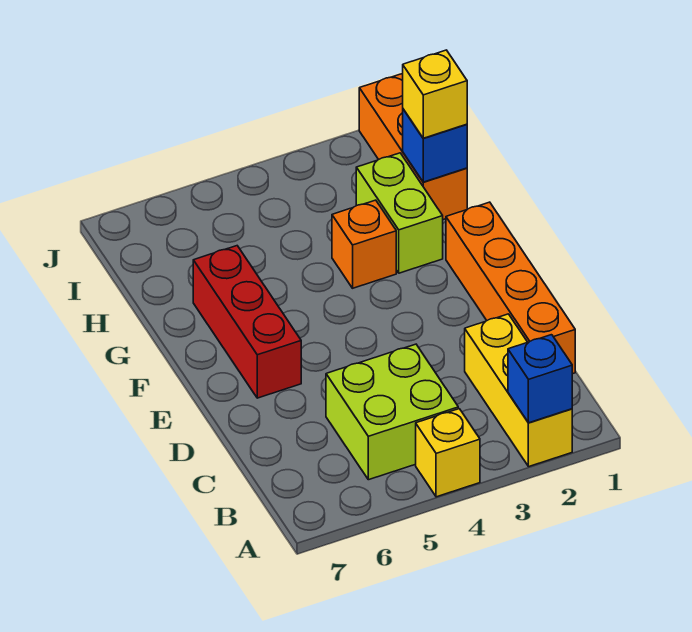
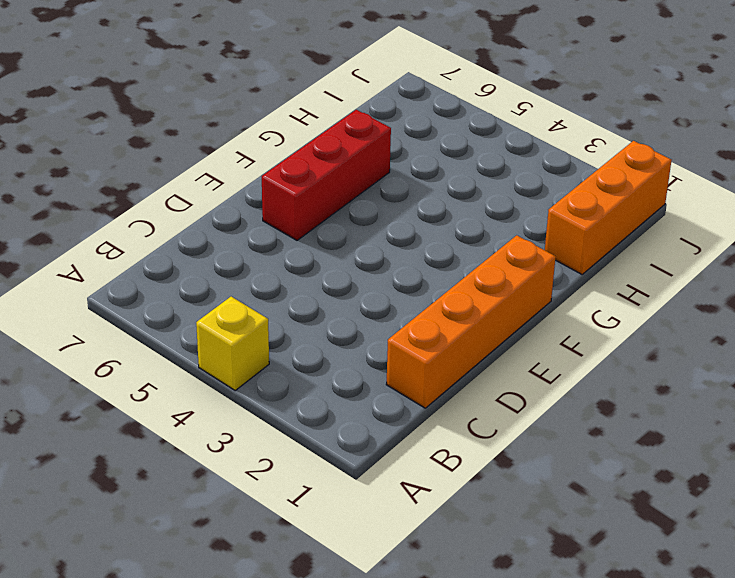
none -> yellow 1x3 brick [465,314,572,467]
none -> lime 2x2 brick [326,344,458,480]

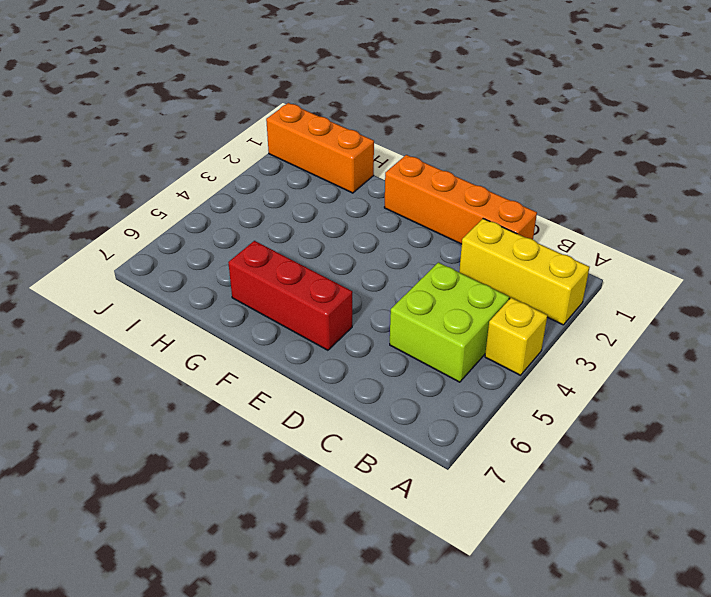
none -> lime 1x2 brick [356,153,443,273]
none -> orange 1x1 brick [332,200,396,288]

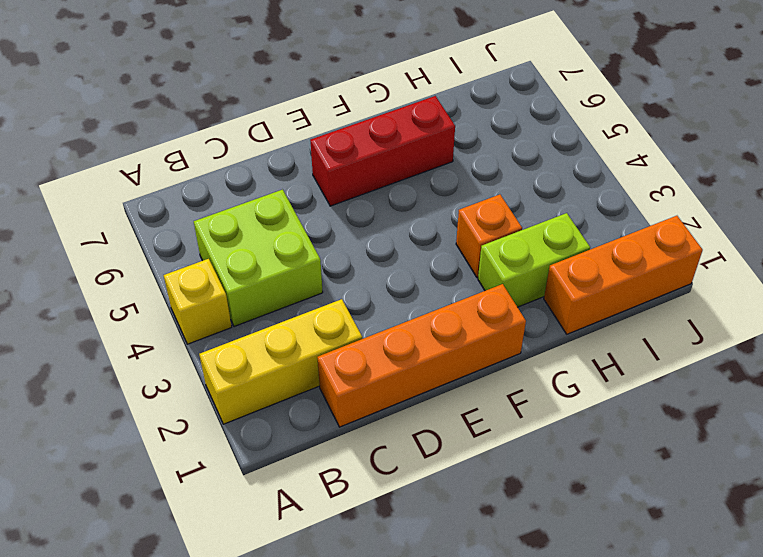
none -> blue 1x1 brick [508,335,572,423]
none -> blue 1x1 brick [403,109,467,182]

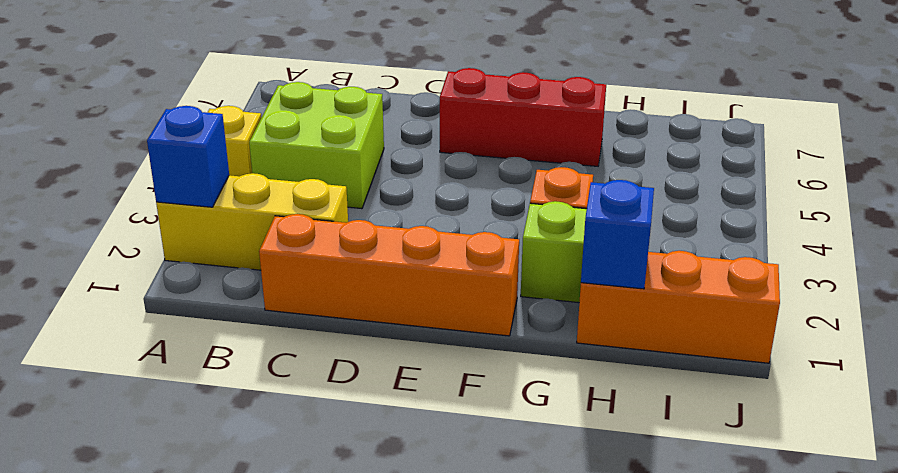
none -> yellow 1x1 brick [403,50,467,138]

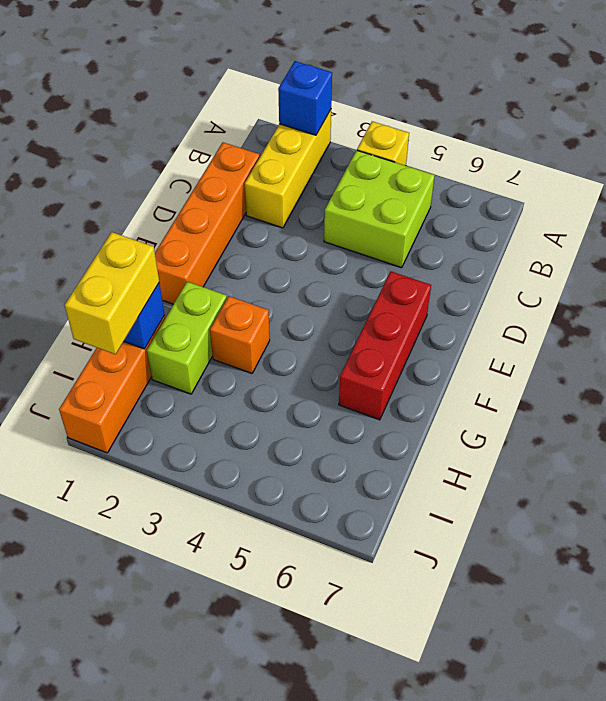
yellow 1x2 brick [65,232,159,354] -> yellow 1x1 brick [403,50,467,138]

